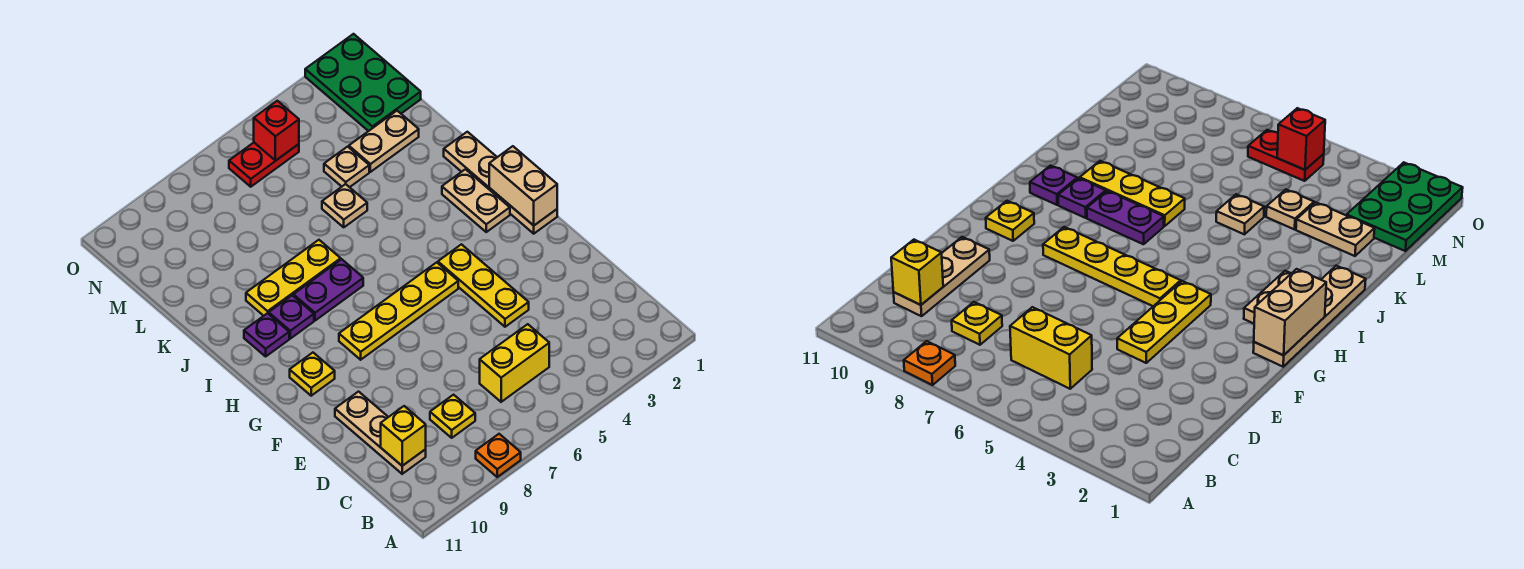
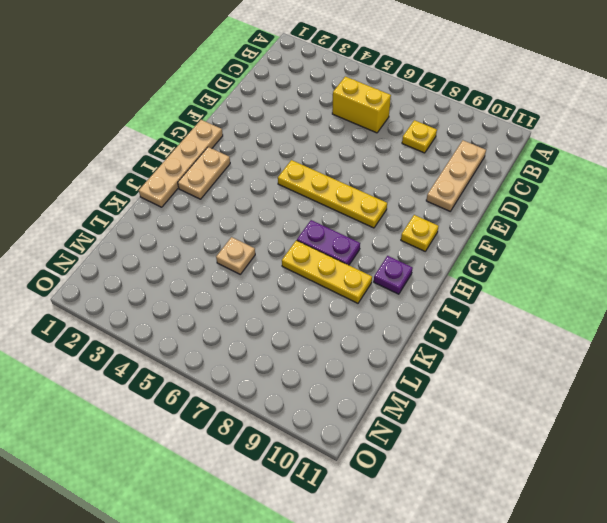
none -> orange 1x1 plate [476,434,521,477]
none -> yellow 1x3 plate [438,244,529,327]
none -> purple 1x1 plate [269,295,314,339]

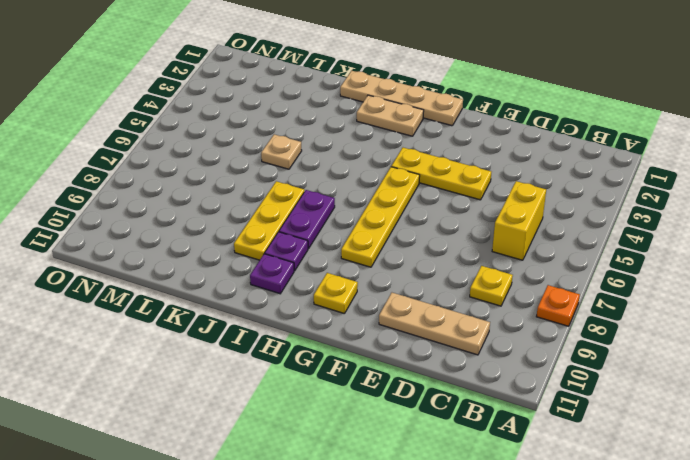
none -> tan 1x2 plate [349,111,419,172]
none -> tan 1x1 plate [324,147,369,187]
none -> green 2x3 plate [305,34,421,131]

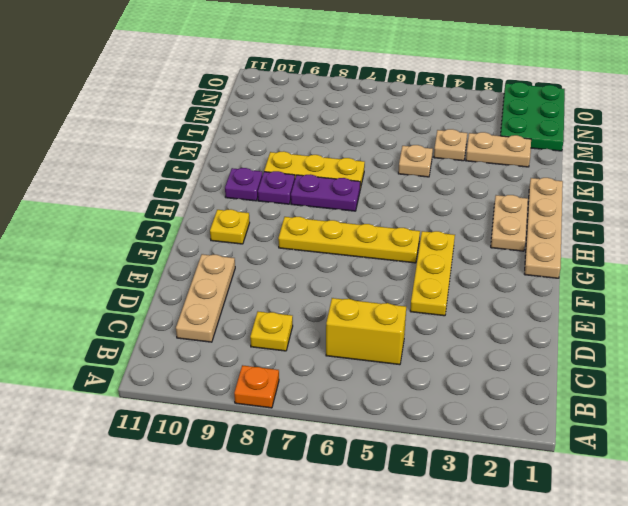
none -> red 1x2 plate [229,143,299,187]
none -> yellow 1x1 brick [381,406,426,466]
none -> tan 1x2 brick [489,146,557,225]

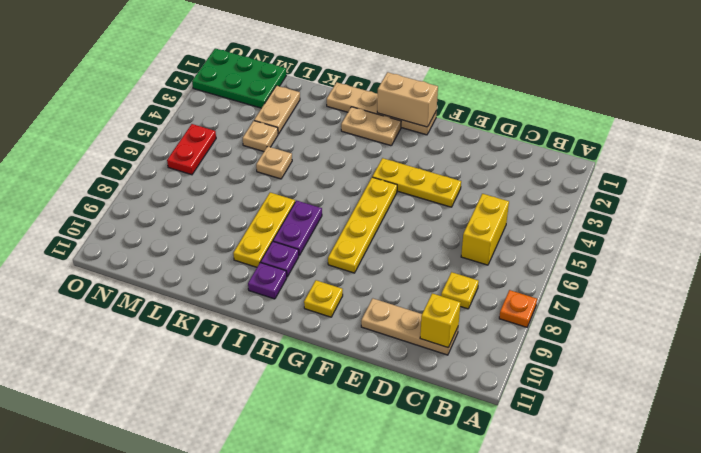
none -> red 1x1 brick [254,101,299,161]

